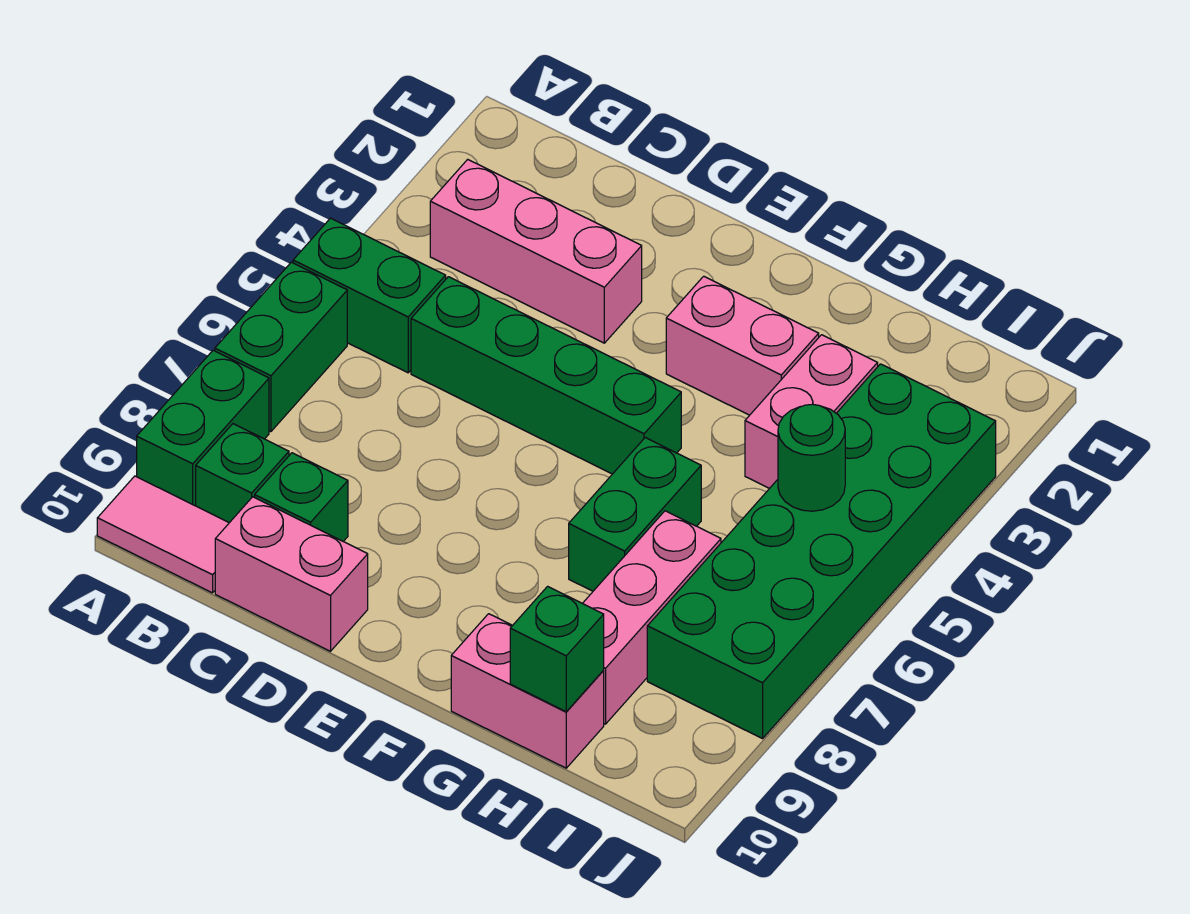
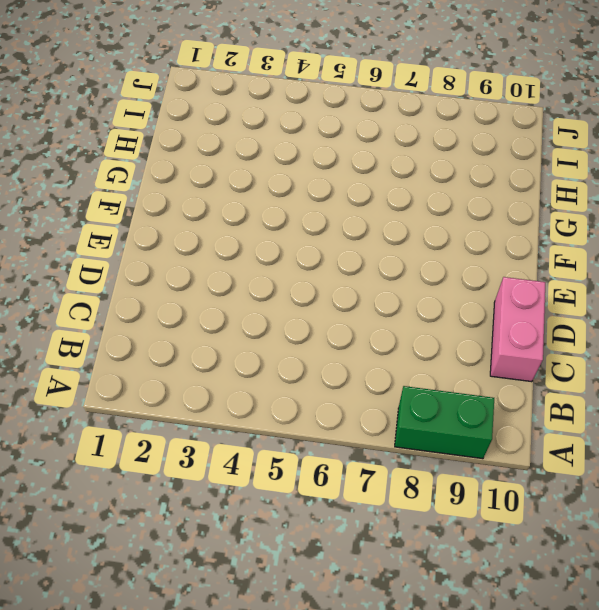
none -> green 1x2 brick [293,218,446,373]
none -> green 1x2 brick [215,262,347,432]
none -> pink 1x2 tile [97,476,229,593]

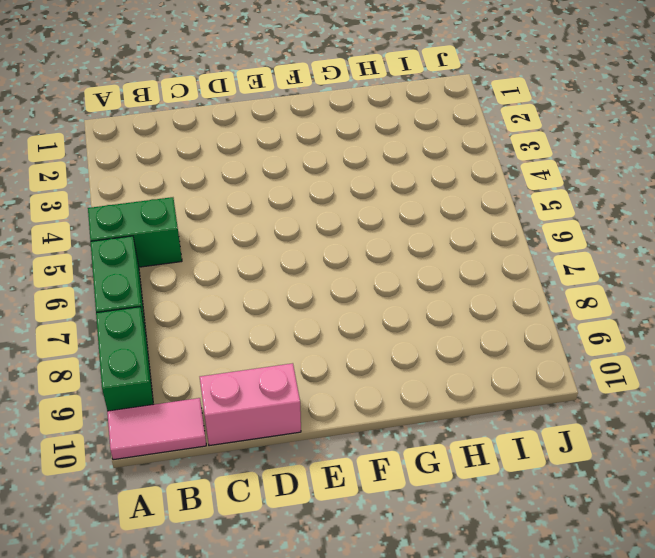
none -> pink 1x3 brick [430,159,642,343]
none -> green 1x1 brick [196,424,289,523]
none -> green 1x4 brick [411,277,681,474]

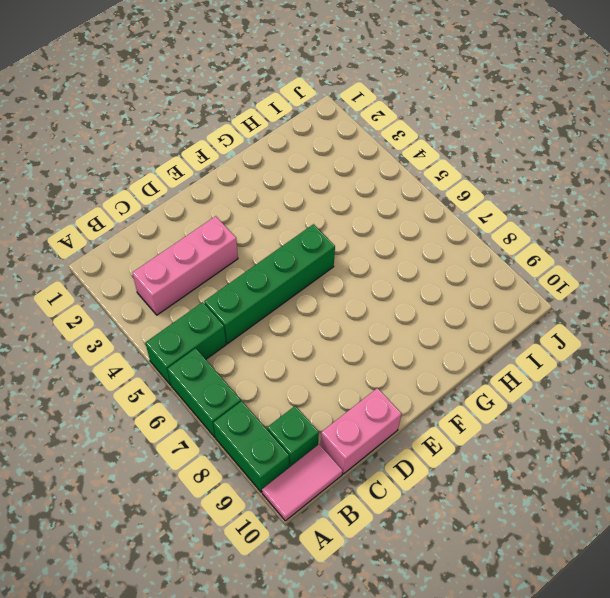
none -> green 1x1 brick [255,453,348,541]
none -> pink 1x2 brick [666,276,819,415]
none -> green 1x2 brick [569,438,701,591]

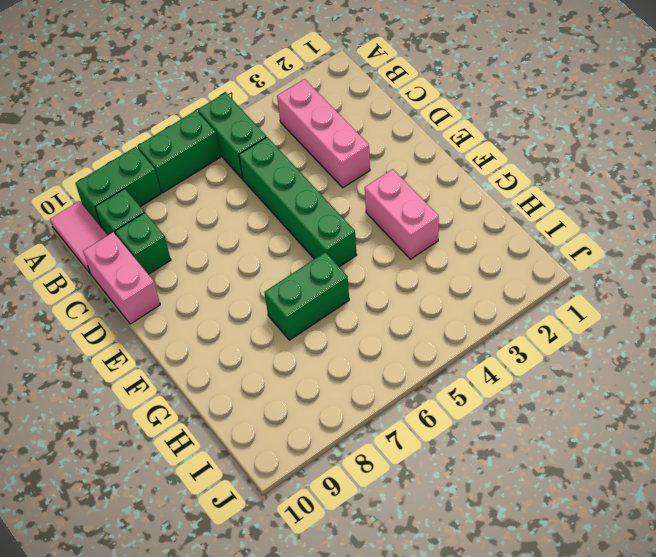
none -> pink 1x2 brick [451,614,604,768]
none -> pink 1x2 brick [745,335,878,489]
none -> pink 1x3 brick [583,511,721,724]

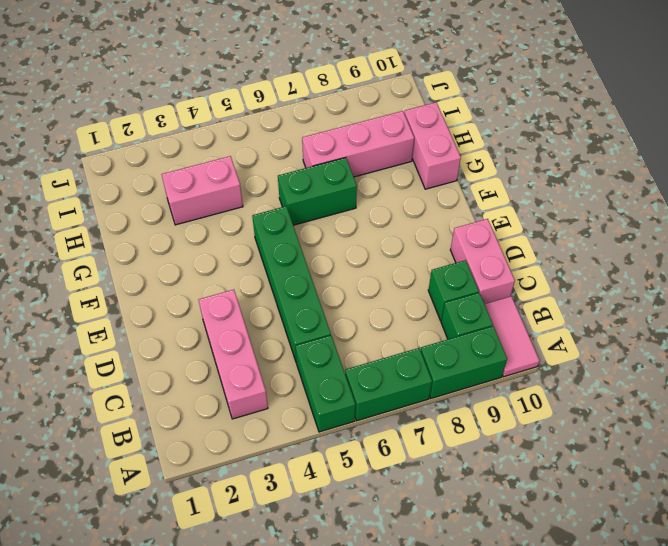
none -> pink 1x2 brick [666,276,819,415]
none -> green 2x6 brick [647,364,996,739]
none -> green 1x1 brick [510,586,604,711]

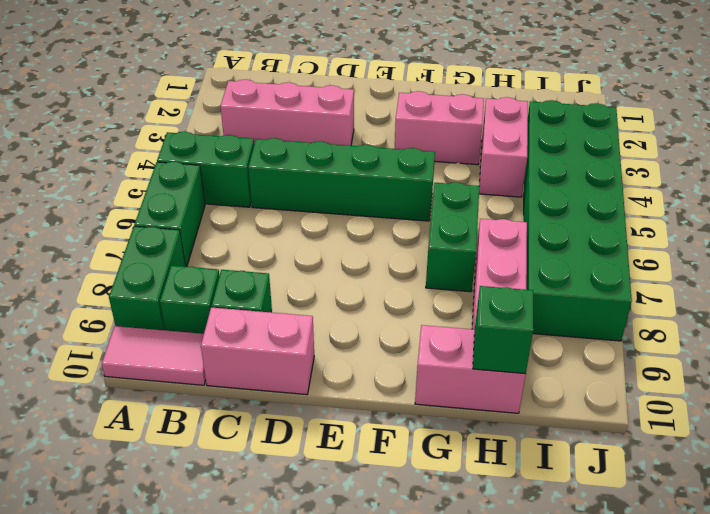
none -> green 1x1 round brick [778,404,845,511]

